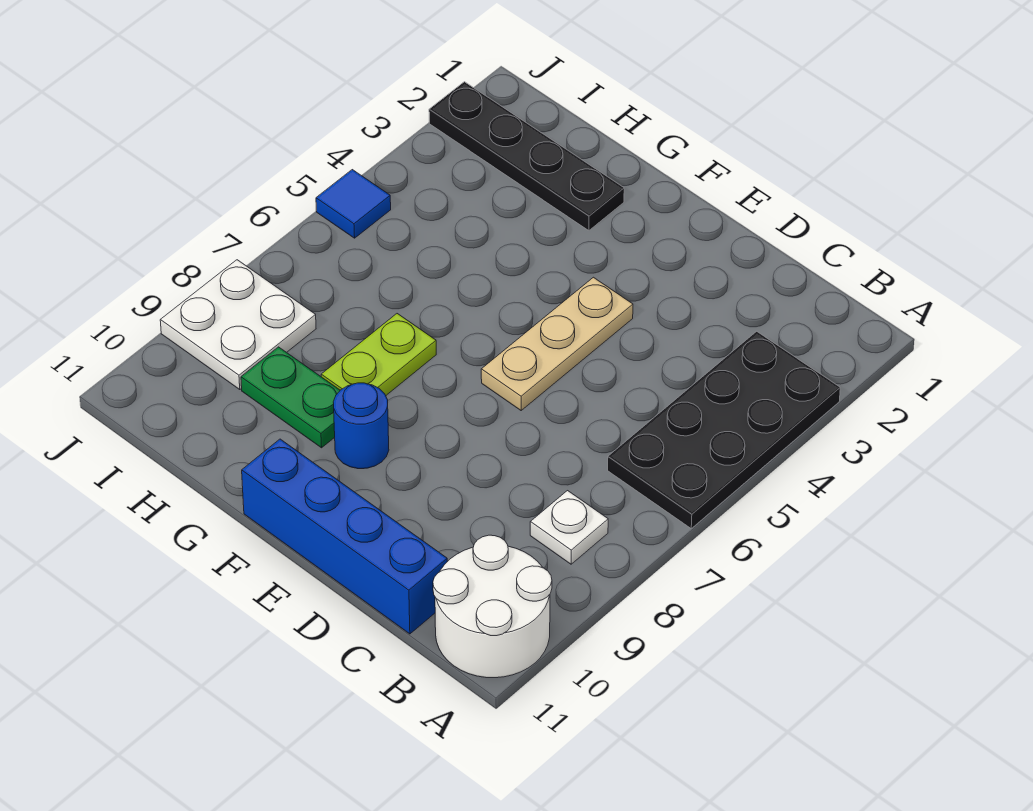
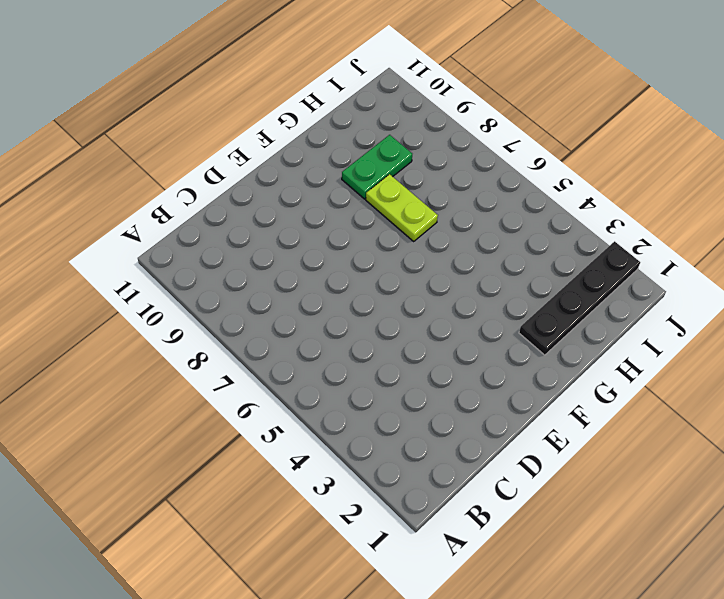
none -> black 2x4 plate [608,331,840,528]
none -> white 2x2 round brick [433,535,552,678]

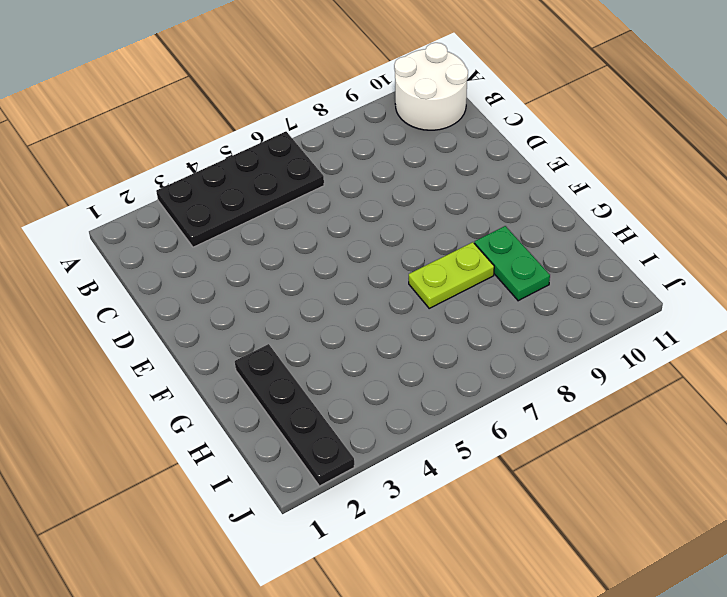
none -> white 1x1 plate [530,491,608,564]
none -> blue 1x4 brick [242,439,447,634]

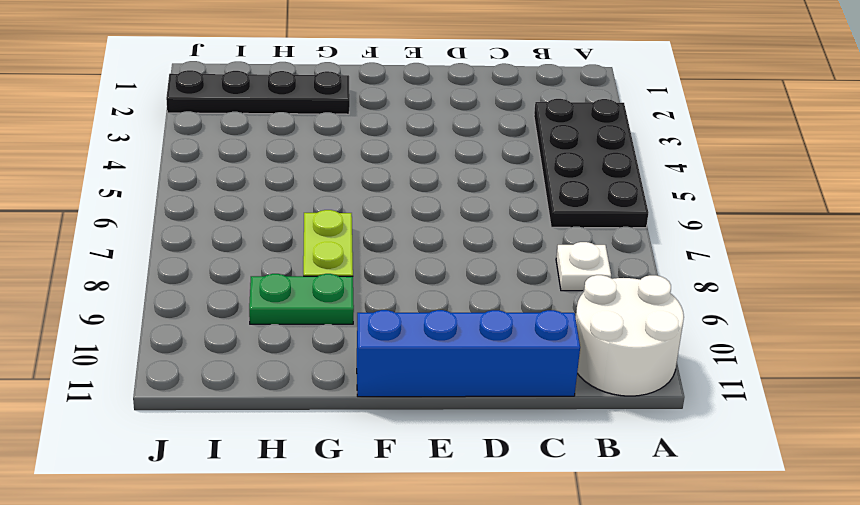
none -> tan 1x3 plate [481,277,633,410]
none -> blue 1x1 round brick [333,383,389,469]

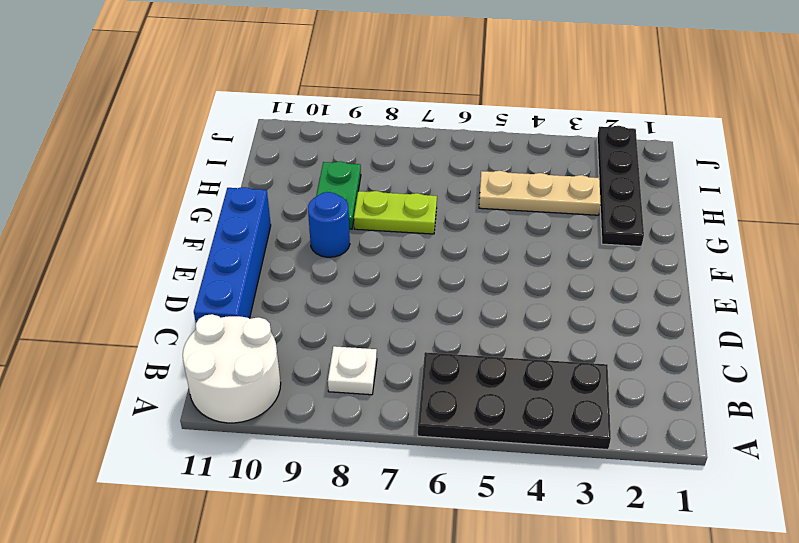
tan 1x3 plate [479,171,601,215] -> tan 1x3 plate moved to [481,277,633,410]
none -> white 2x2 plate [160,260,316,389]
none -> blue 1x1 tile [316,170,391,238]

